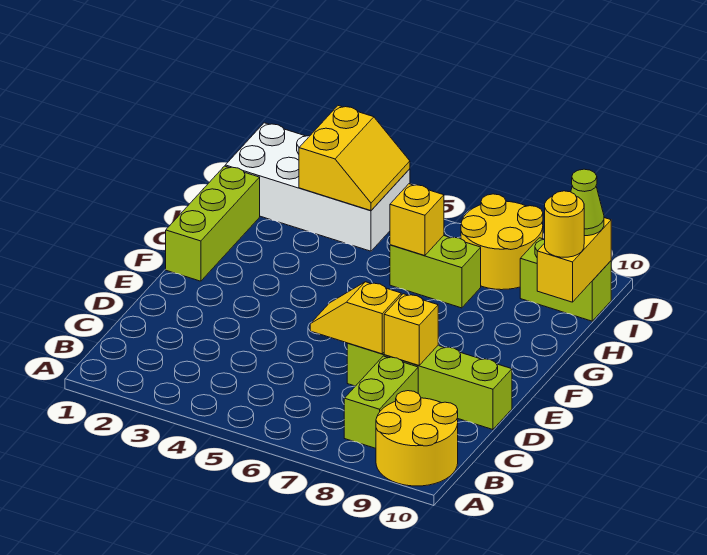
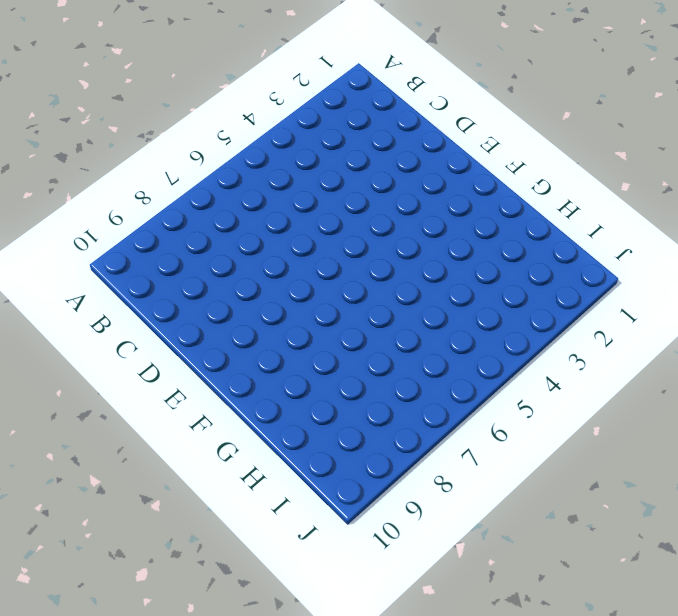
none -> yellow 2x2 round brick [376,391,458,486]
none -> lime 1x2 brick [344,356,418,448]
none -> lime 1x4 brick [347,343,512,430]

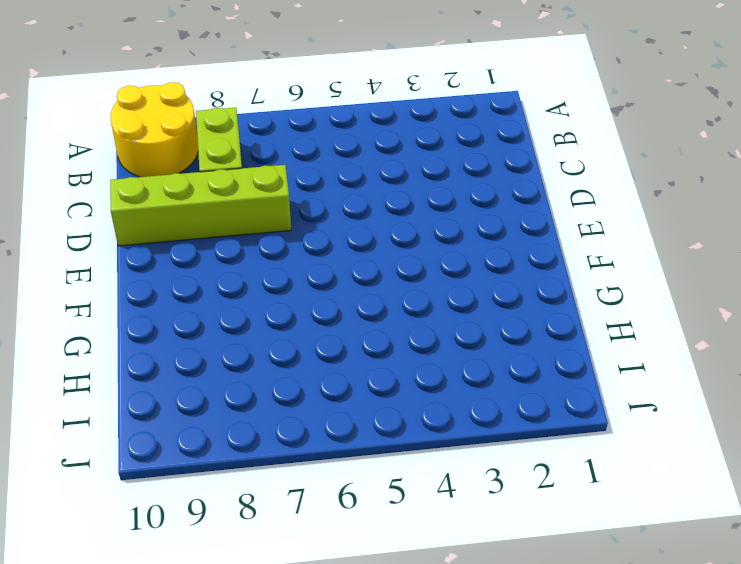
none -> lime 1x3 brick [166,166,260,281]
none -> lime 1x2 brick [390,236,481,308]
none -> white 2x4 brick [225,123,410,251]

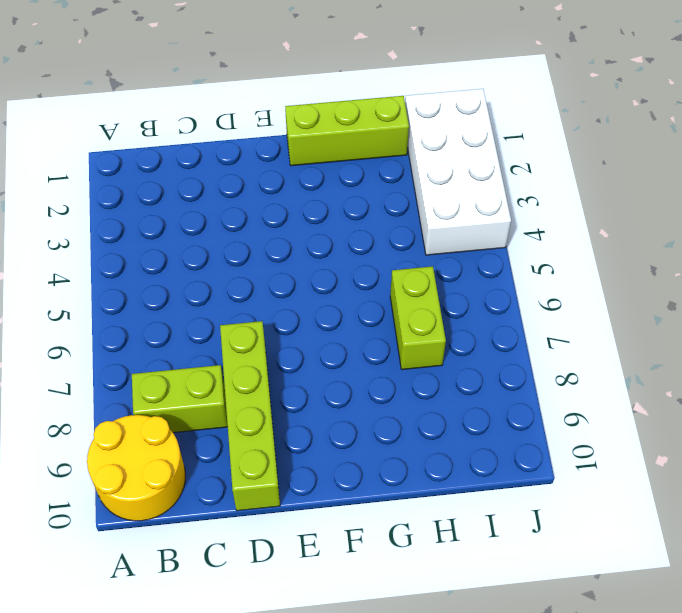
none -> yellow 2x2 round brick [461,194,543,290]
none -> lime 1x2 brick [520,238,611,321]
none -> yellow 1x2 slope [310,282,401,354]

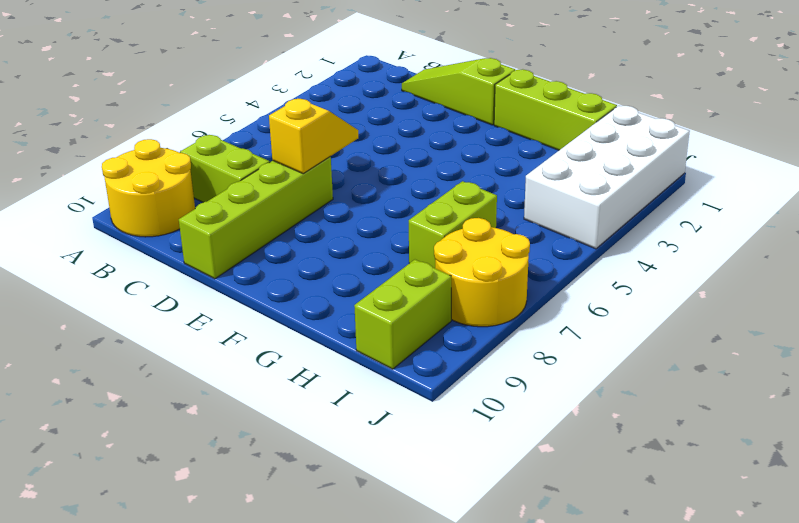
lime 1x3 slope [402,58,515,125] -> none
none -> yellow 1x1 brick [384,294,438,366]
none -> yellow 1x1 brick [390,184,444,256]
none -> yellow 1x2 brick [537,218,611,302]

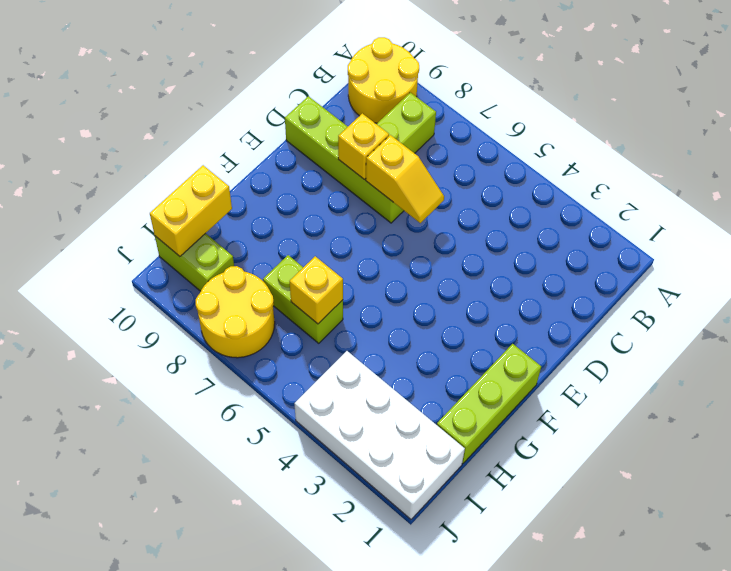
none -> yellow 2x2 slope [299,106,410,211]
none -> yellow 1x1 round brick [545,191,584,257]
none -> lime 1x1 cone [571,169,604,236]

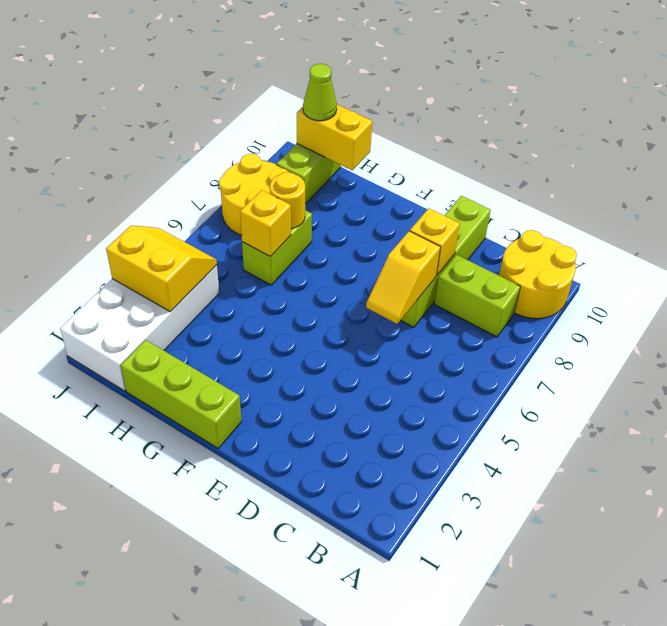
yellow 1x1 round brick [270,172,305,229] -> yellow 1x1 round brick moved to [545,191,584,257]

